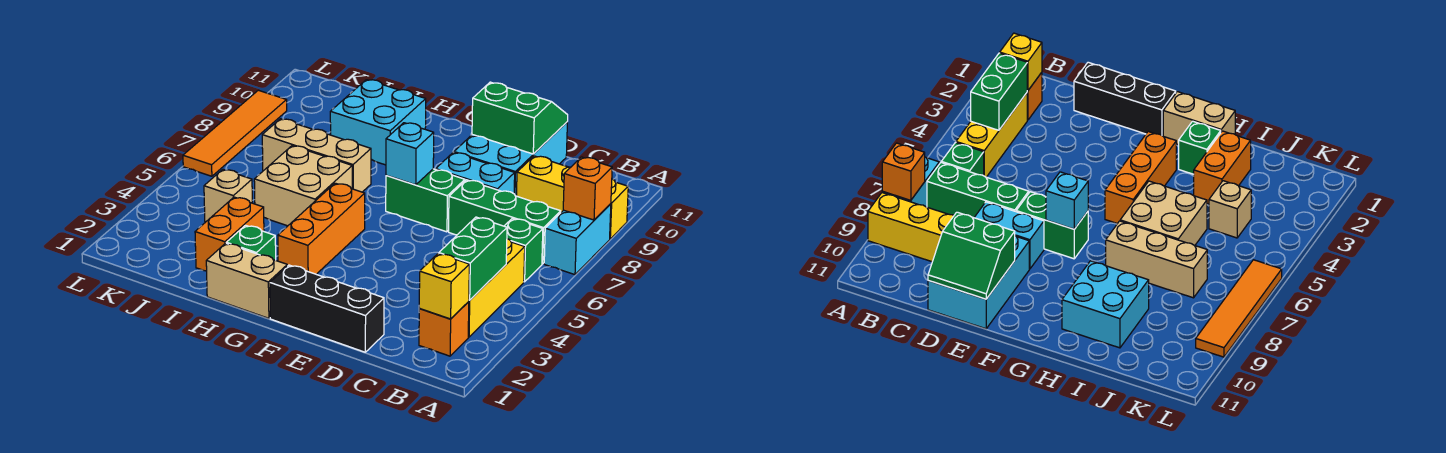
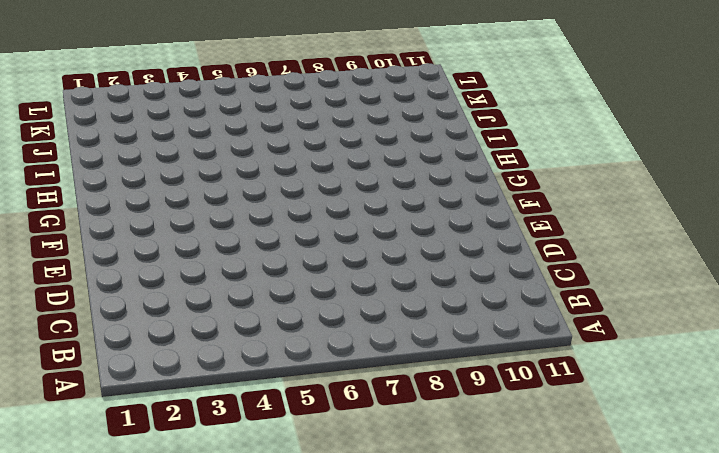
none -> cyan 1x2 brick [544,204,611,275]
none -> yellow 1x3 brick [517,156,628,239]
none -> orange 1x1 brick [419,302,469,356]

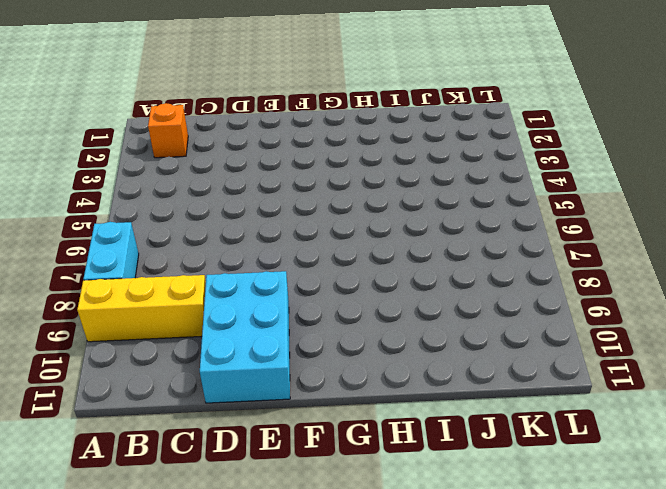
none -> yellow 1x3 brick [468,239,525,337]
none -> green 1x1 brick [505,218,543,282]
none -> green 1x3 brick [449,180,561,264]

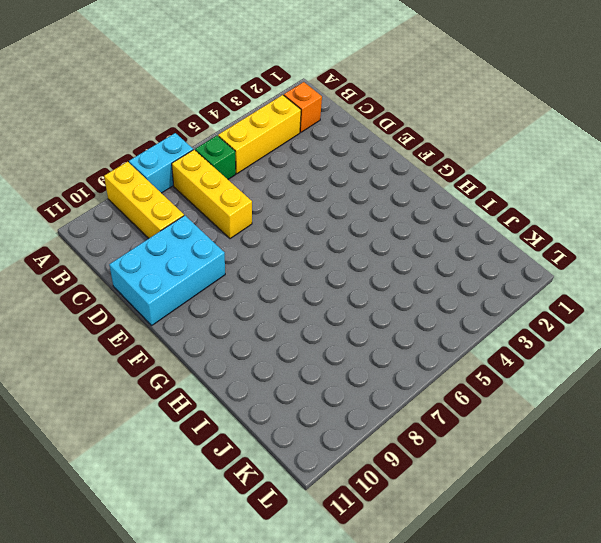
yellow 1x3 brick [172,150,252,239] -> green 1x3 brick [449,180,561,264]
none -> black 1x3 brick [270,265,384,352]
none -> cyan 1x2 brick [436,152,515,194]
none -> green 1x2 brick [386,169,465,232]

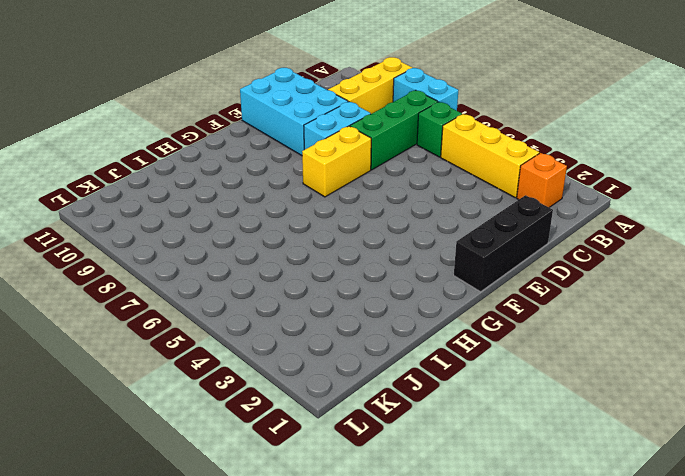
yellow 1x2 brick [302,126,371,197] -> green 1x2 brick [386,169,465,232]
none -> tan 1x2 brick [206,243,287,318]
none -> orange 1x3 brick [278,183,365,274]
none -> green 1x1 brick [226,225,276,260]

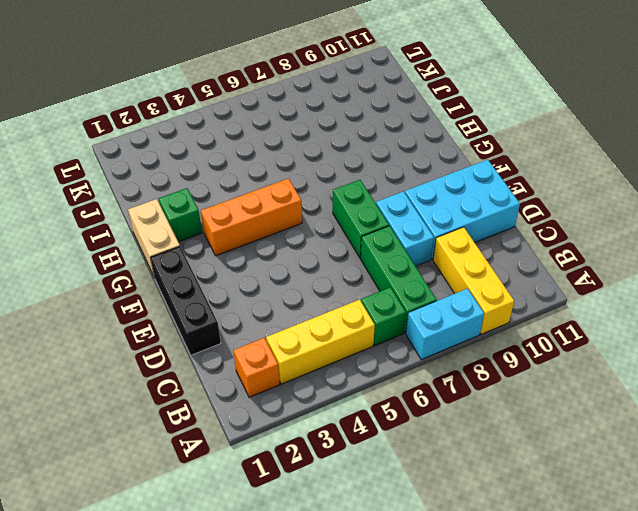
none -> tan 2x2 brick [254,146,352,226]
none -> tan 1x3 brick [262,119,371,192]
none -> cyan 2x2 brick [330,80,426,165]

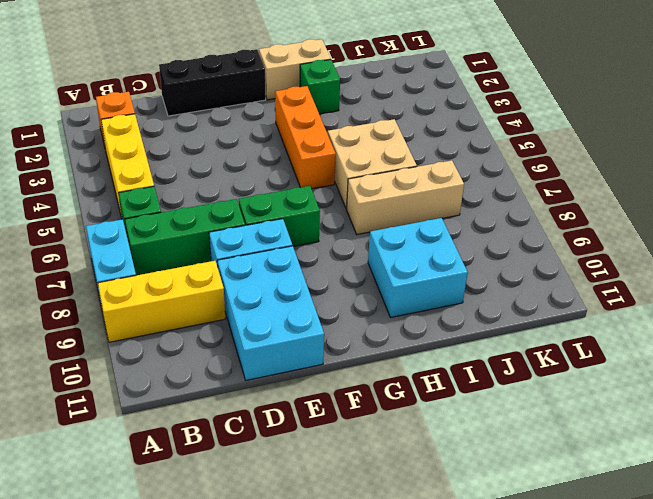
none -> orange 1x2 brick [195,197,264,271]
none -> tan 1x1 brick [204,169,252,222]
none -> orange 1x4 tile [183,90,287,176]

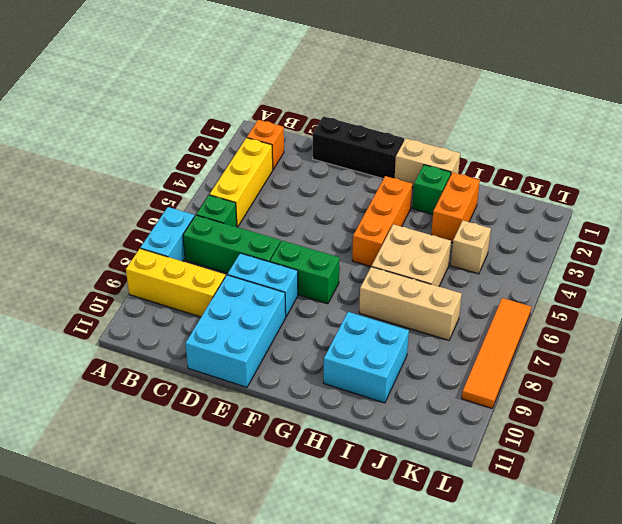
none -> orange 1x1 brick [563,157,612,220]
none -> yellow 1x1 brick [419,254,469,319]
none -> green 1x2 brick [439,217,507,300]

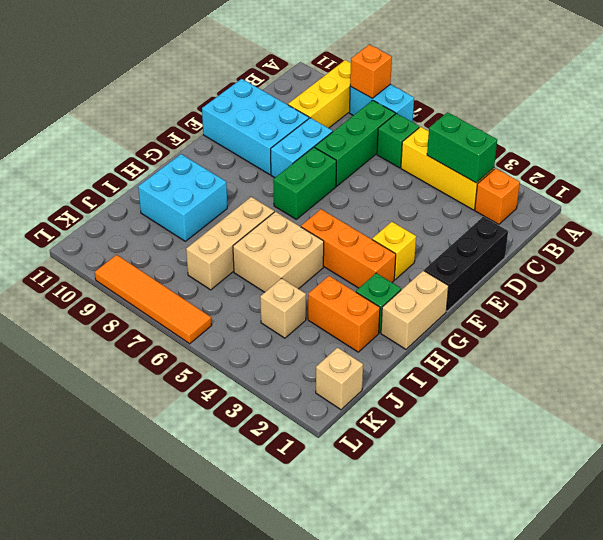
yellow 1x1 brick [372,222,416,279] -> yellow 1x1 brick moved to [419,254,469,319]
tan 1x1 brick [316,348,363,410] -> none
none -> green 2x2 slope [472,82,568,154]
none -> cyan 1x1 brick [386,123,434,185]

